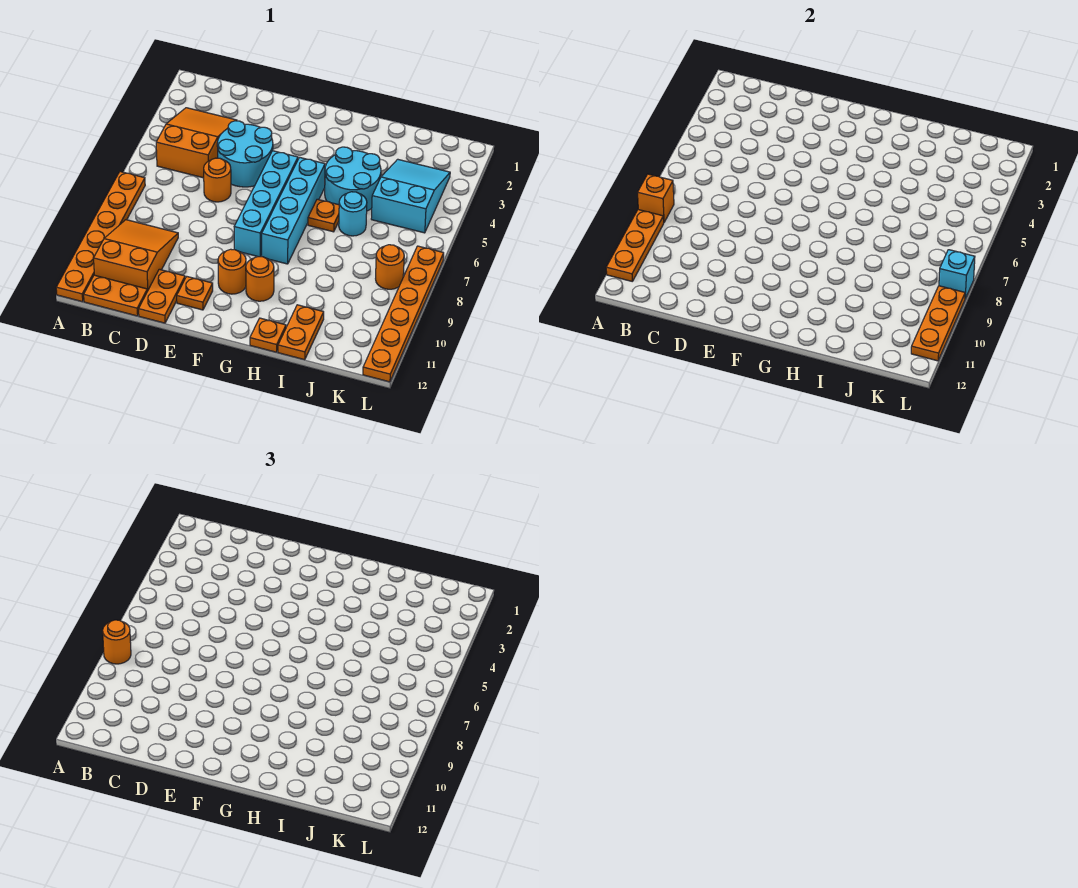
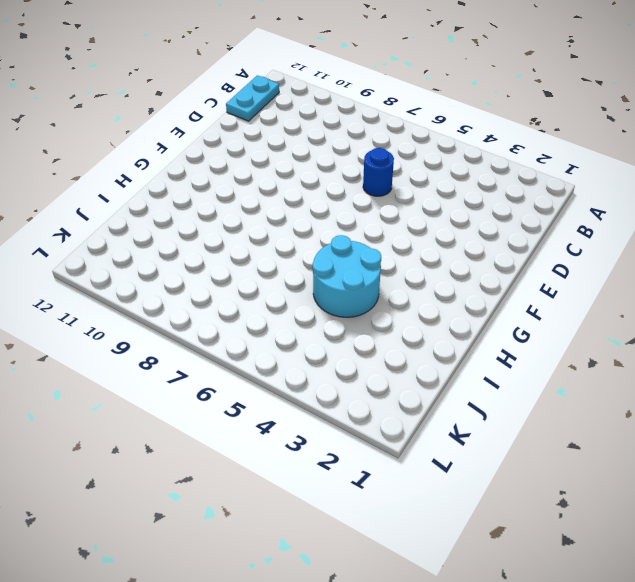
cyan 1x2 plate [226,75,279,121] -> orange 1x2 plate [84,275,147,316]
blue 1x1 round brick [363,148,394,196] -> orange 1x1 round brick [204,158,231,202]
none -> orange 1x6 plate [56,172,145,302]
none -> orange 2x3 slope [156,108,237,178]
none -> orange 2x3 slope [94,220,178,291]

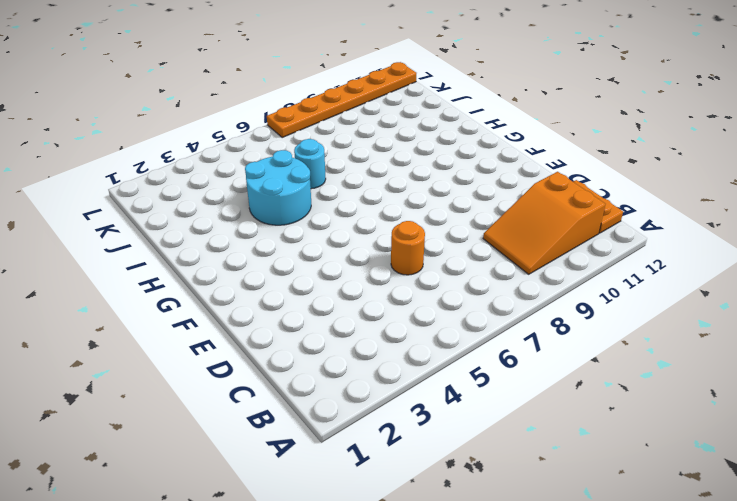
none -> orange 1x6 plate [56,172,145,302]
none -> orange 2x3 slope [156,108,237,178]
none -> cyan 2x2 round brick [217,121,273,187]

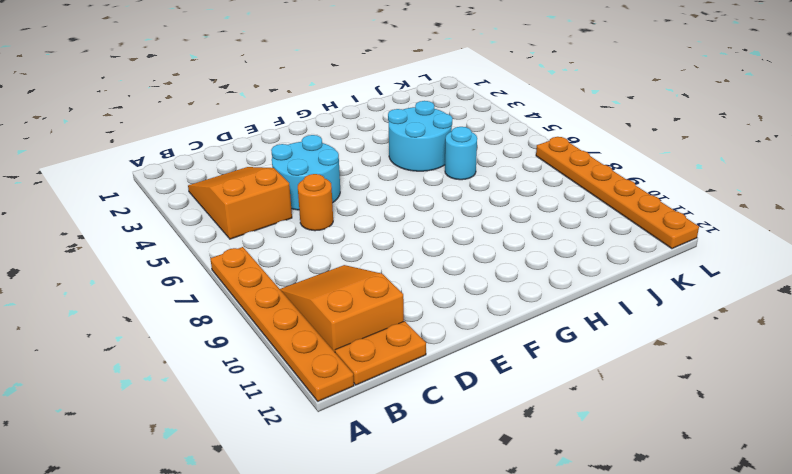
none -> orange 1x2 plate [139,269,185,323]
none -> orange 1x1 plate [177,277,213,310]
none -> cyan 1x4 brick [234,151,298,257]

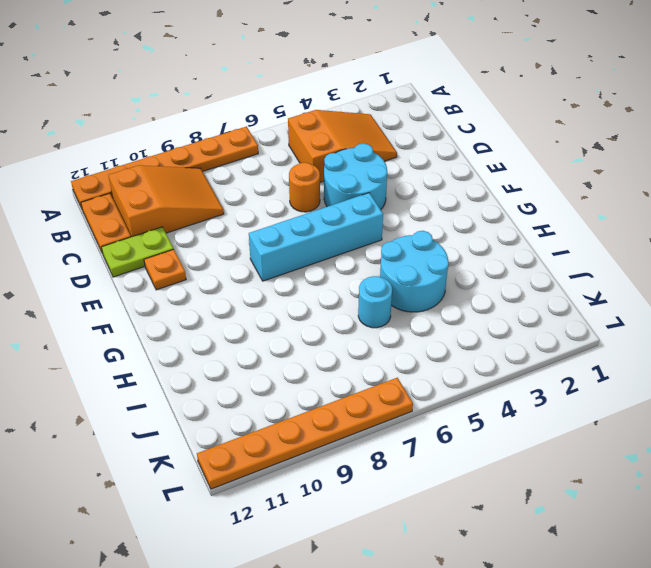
lime 1x2 plate [101,227,173,277] -> orange 1x2 plate [139,269,185,323]
none -> orange 1x1 round brick [218,249,246,294]
none -> cyan 1x4 brick [262,157,325,264]
none -> orange 1x1 round brick [246,257,274,301]

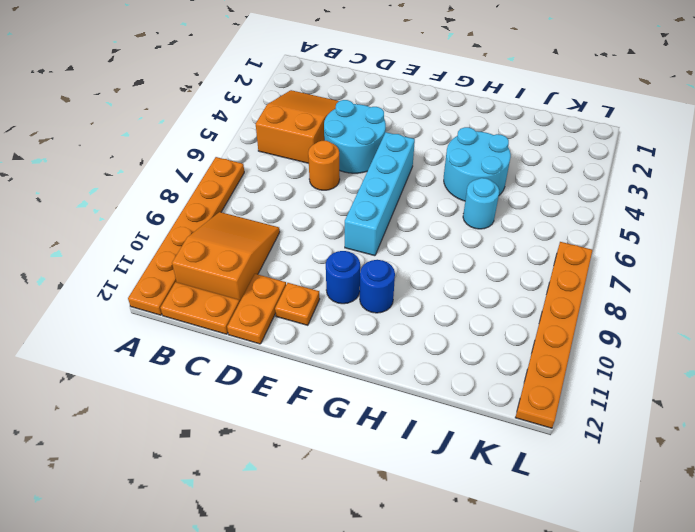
blue 1x1 round brick [326,251,360,304] -> orange 1x1 round brick [218,249,246,294]
blue 1x1 round brick [360,260,395,313] -> orange 1x1 round brick [246,257,274,301]
none -> cyan 1x4 brick [262,157,325,264]
none -> orange 1x1 plate [308,199,339,232]
none -> orange 1x1 plate [250,318,286,352]

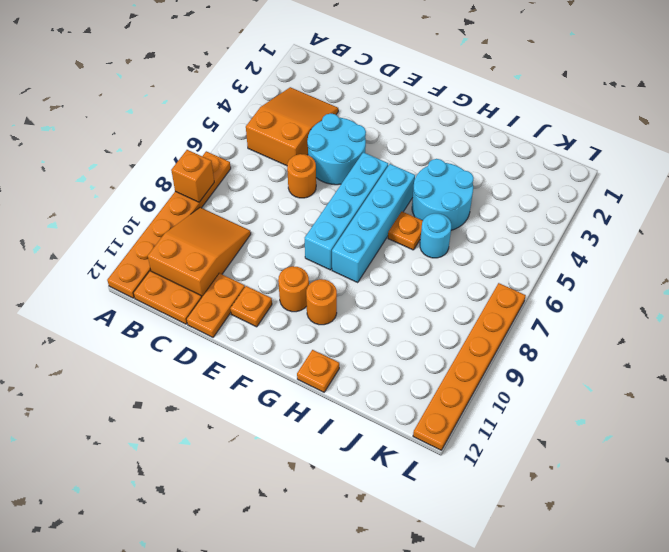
none -> orange 1x2 plate [278,305,324,360]
none -> cyan 2x3 slope [371,159,450,233]
none -> orange 1x1 round brick [376,245,404,289]

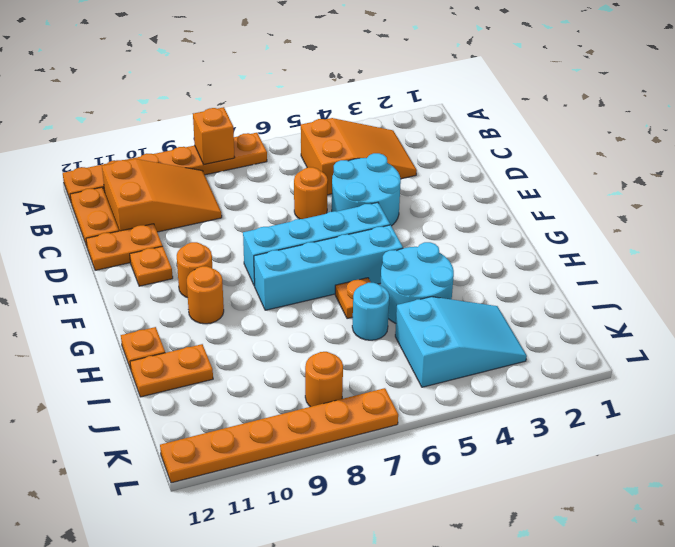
none -> orange 1x3 plate [606,210,664,281]
none -> cyan 1x1 brick [939,250,975,298]
none -> orange 1x3 plate [911,286,965,361]

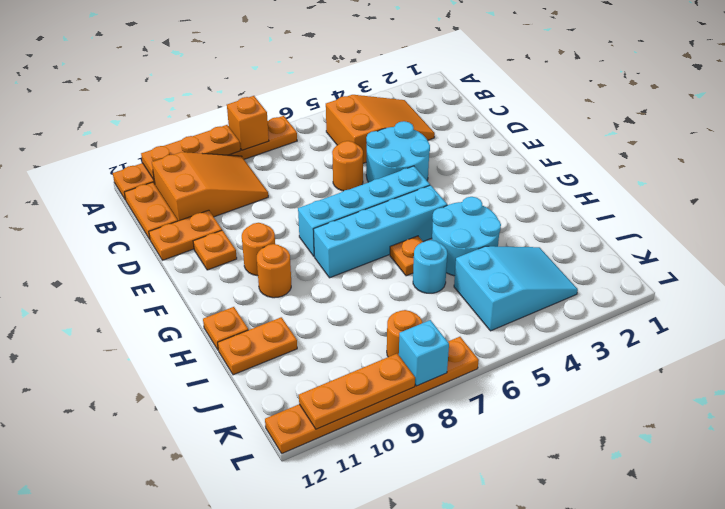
none -> orange 1x1 round brick [103,620,131,664]

